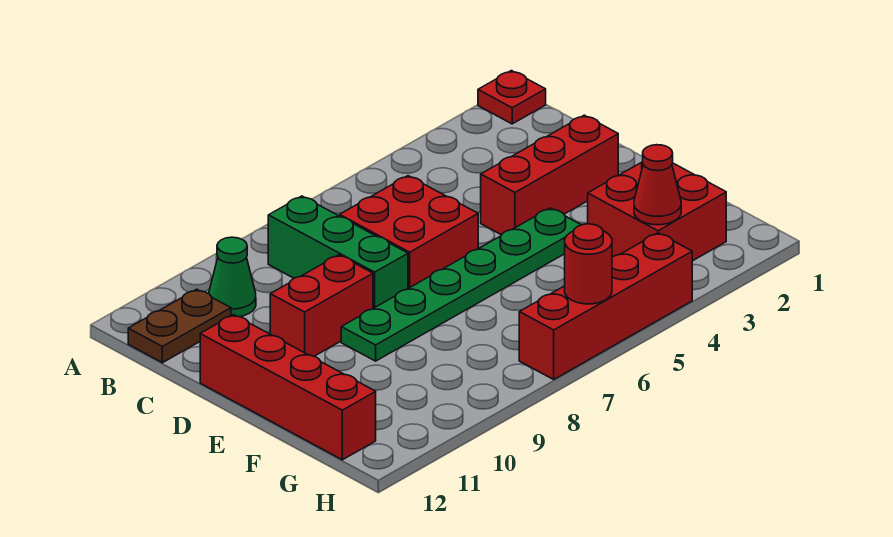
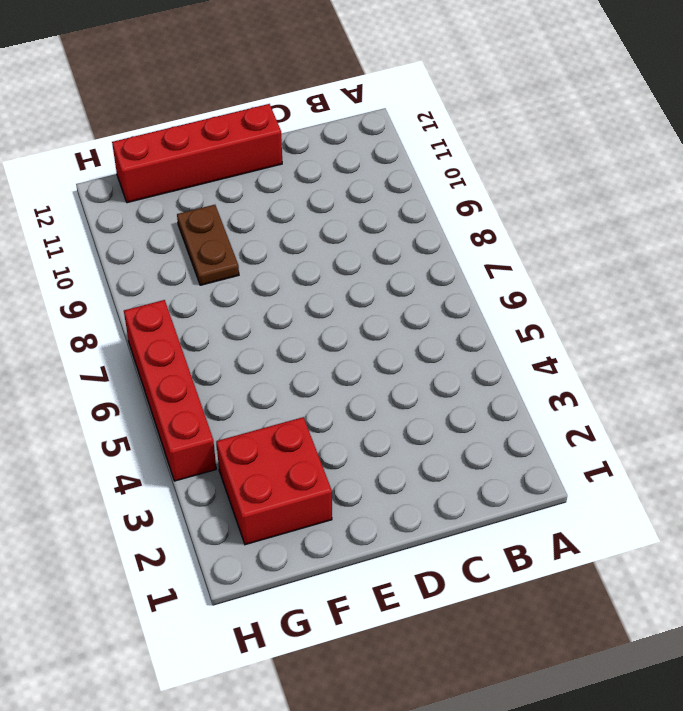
brown 1x2 plate [177,205,239,285] -> brown 1x2 plate moved to [128,289,231,363]
none -> red 1x1 plate [478,71,546,124]
none -> green 1x3 brick [268,196,408,308]
none -> green 1x1 cone [209,237,256,317]

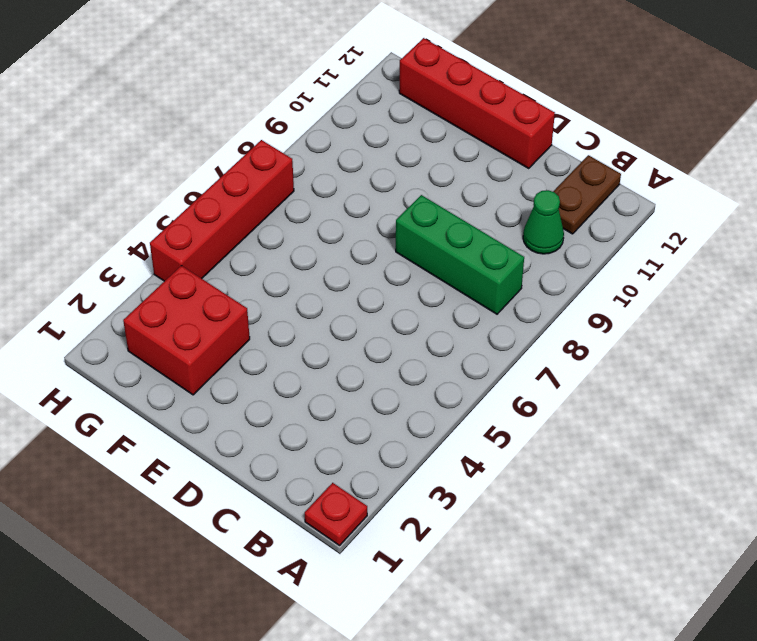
none -> red 2x2 brick [340,176,478,288]
none -> red 1x3 brick [481,115,618,235]
none -> red 1x2 brick [270,255,373,356]

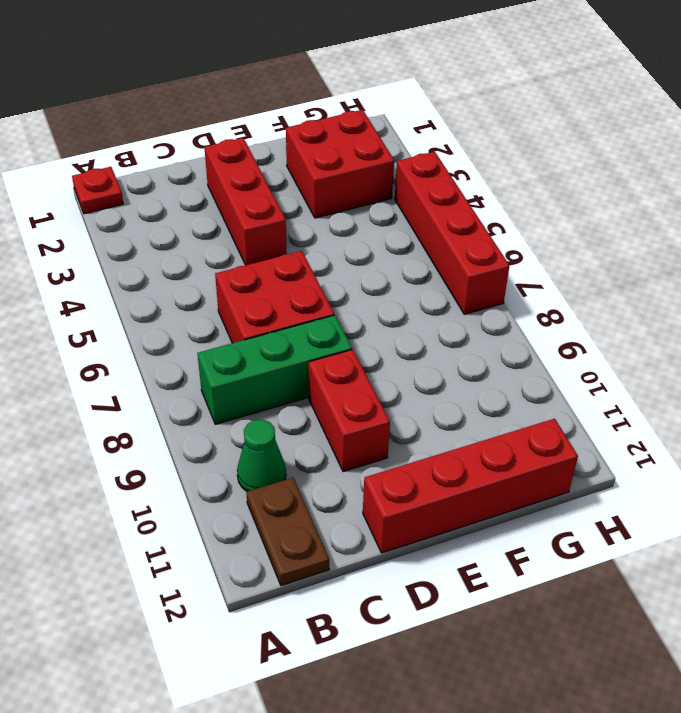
none -> green 1x6 plate [341,208,581,361]
none -> red 1x1 cone [634,145,681,225]
none -> red 1x1 round brick [565,224,612,304]

